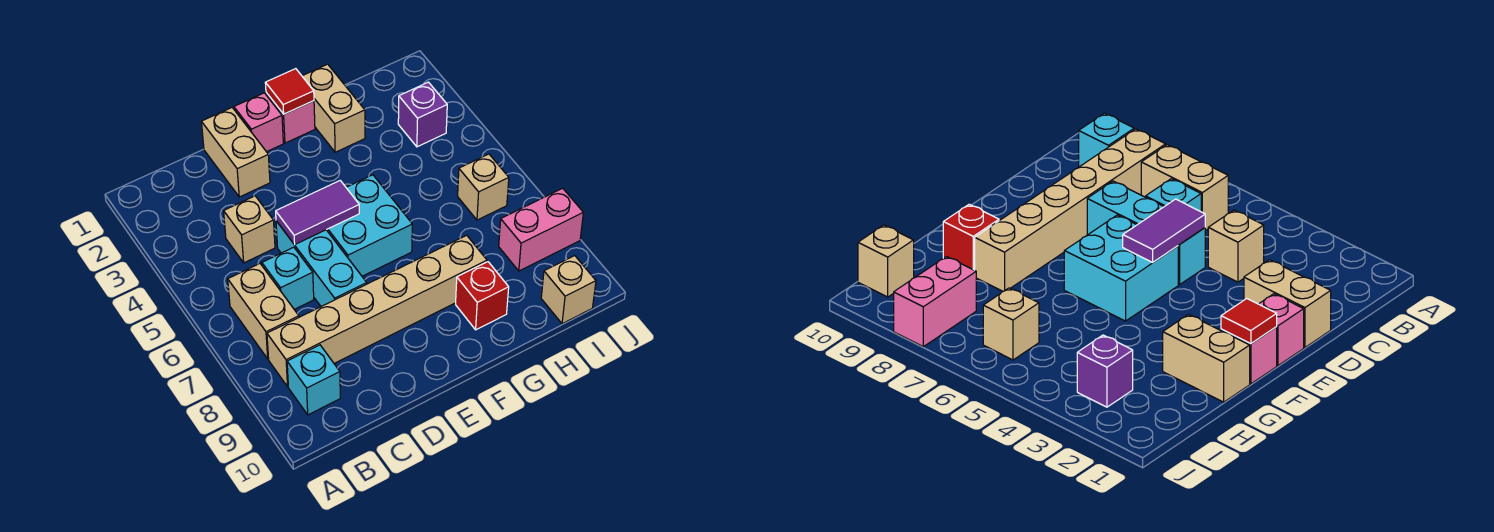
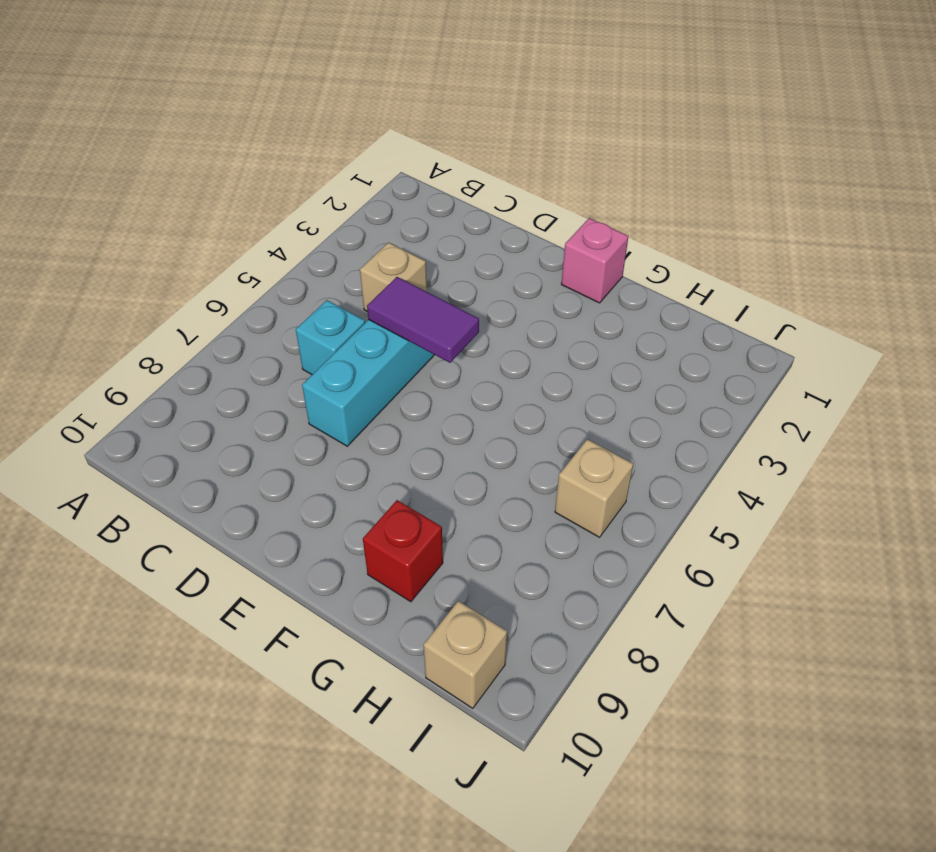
none -> tan 1x2 brick [228,264,299,359]
none -> tan 1x6 brick [267,235,487,386]
none -> cyan 1x1 brick [287,345,340,415]

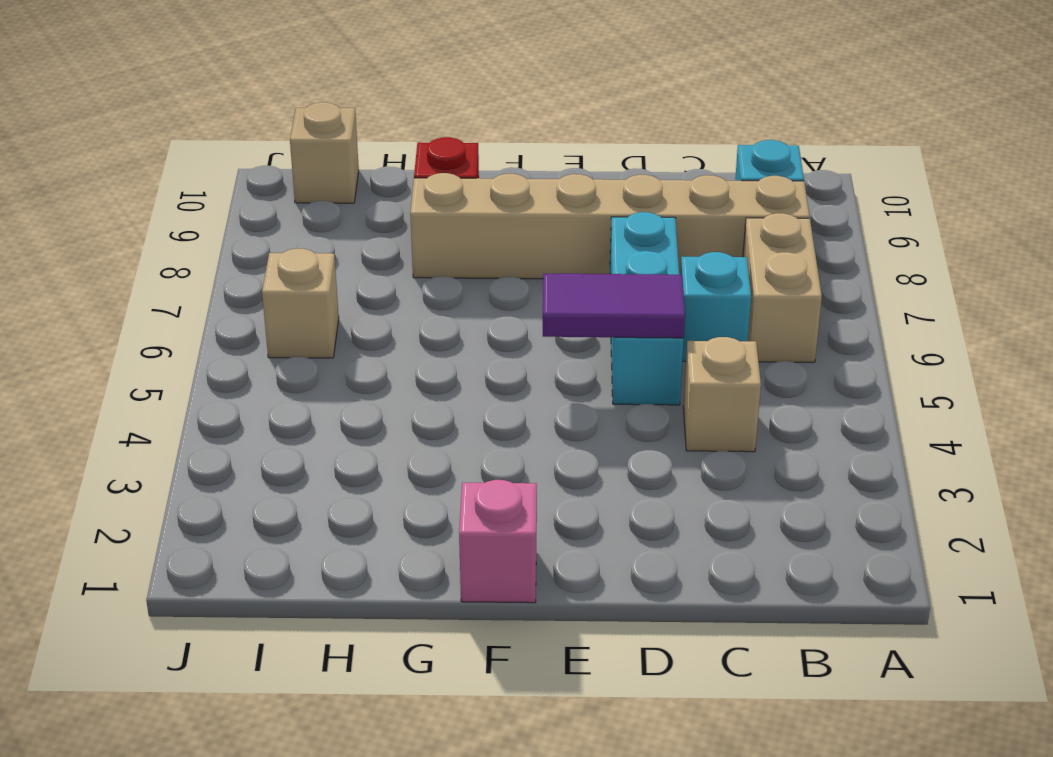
none -> tan 1x2 brick [202,108,270,197]
none -> pink 1x1 brick [234,93,283,152]
none -> cyan 2x2 brick [327,175,412,276]

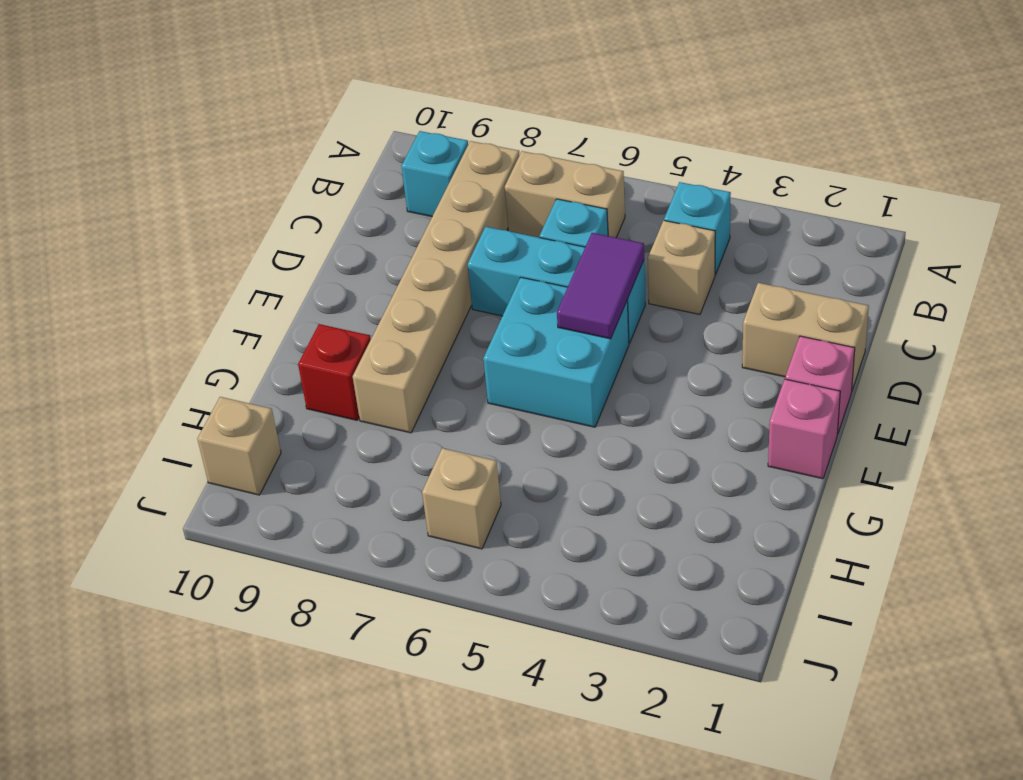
cyan 1x1 brick [664,182,731,275] -> none
none -> tan 1x2 brick [302,64,365,152]
none -> purple 1x1 brick [398,82,447,147]
none -> pink 1x2 brick [499,188,583,271]

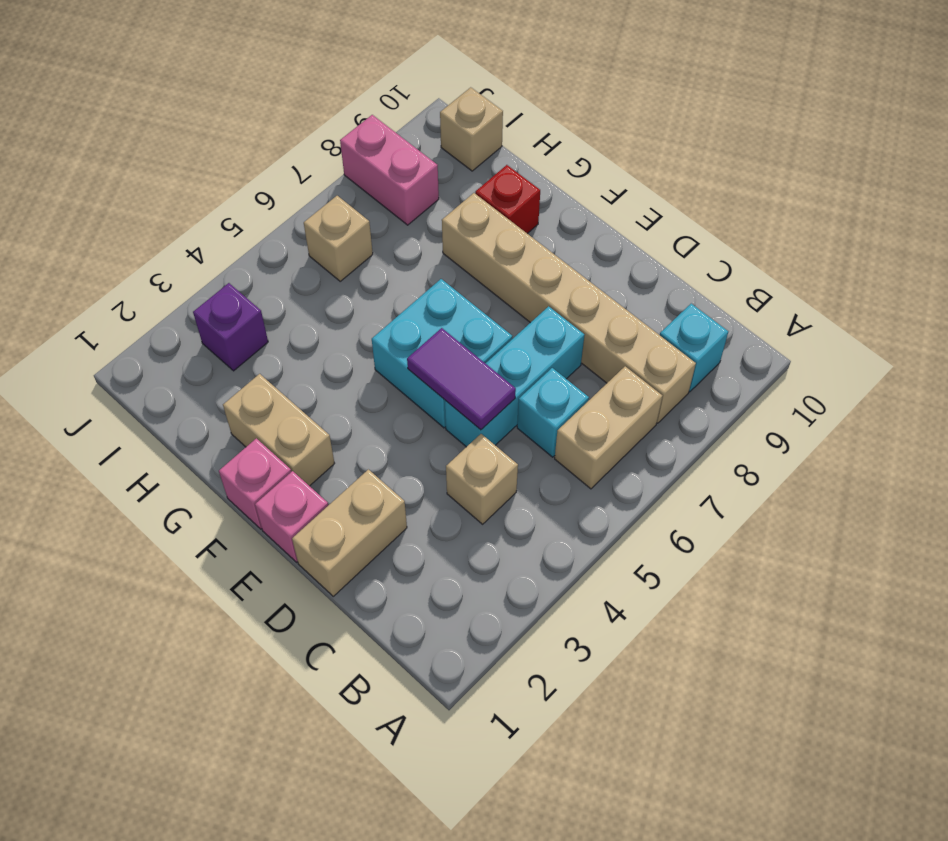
tan 1x2 brick [223,374,335,486] -> tan 1x2 brick turned to [302,64,365,152]
none -> red 1x1 tile [265,69,314,114]

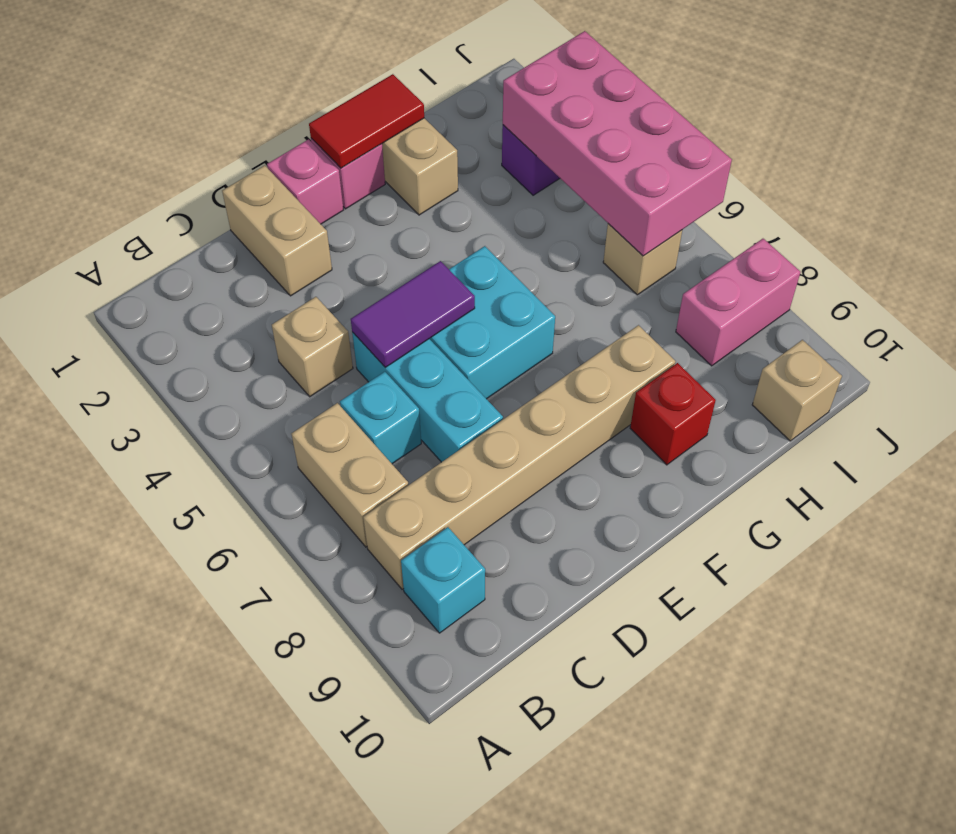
red 1x2 tile [309,74,424,168] -> red 1x1 tile [265,69,314,114]
pink 2x4 brick [503,31,732,256] -> none

